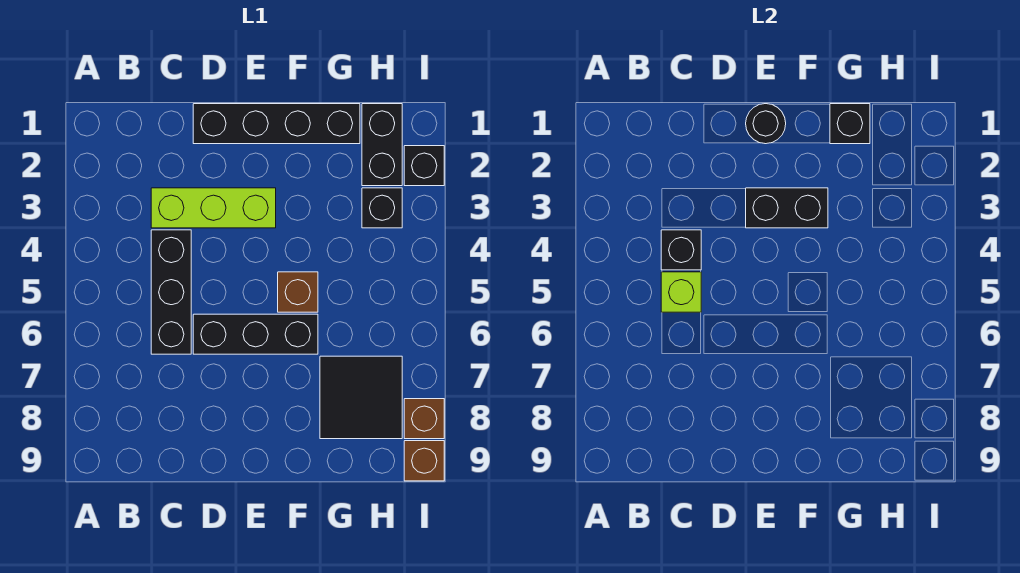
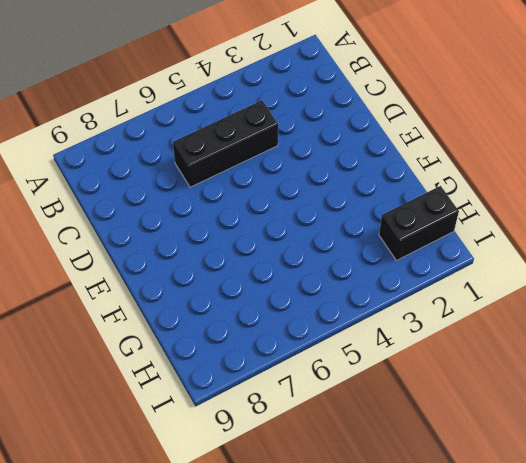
none -> lime 1x3 brick [151,188,276,228]
none -> black 1x4 brick [193,104,360,144]
none -> black 1x3 brick [193,314,318,354]

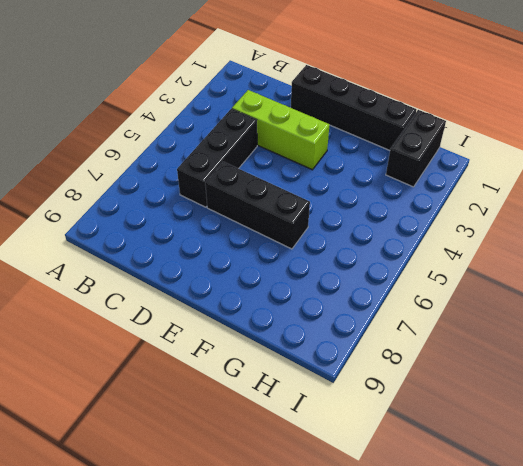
none -> brown 1x1 brick [278,272,318,312]
none -> black 2x2 tile [320,356,402,439]
none -> black 1x1 brick [362,188,402,228]

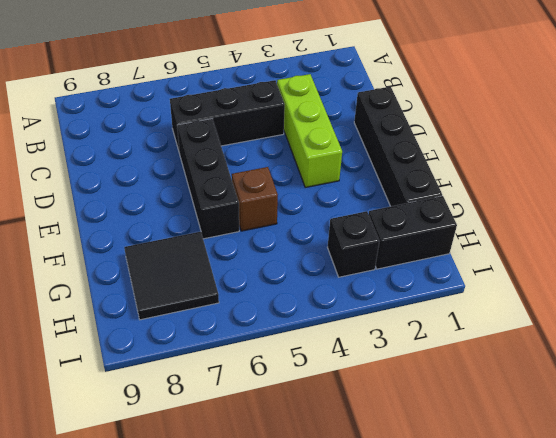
none -> black 1x1 brick [404,146,444,186]
none -> brown 1x1 brick [404,399,444,439]
none -> brown 1x1 brick [404,441,444,481]

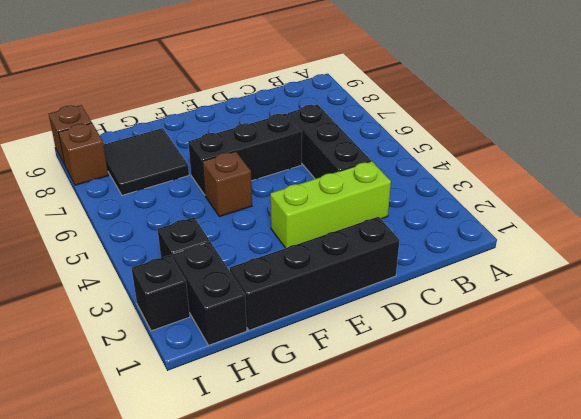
none -> black 1x1 brick [661,230,701,270]
none -> lime 1x1 brick [661,272,701,312]
none -> black 1x1 round brick [746,104,786,144]

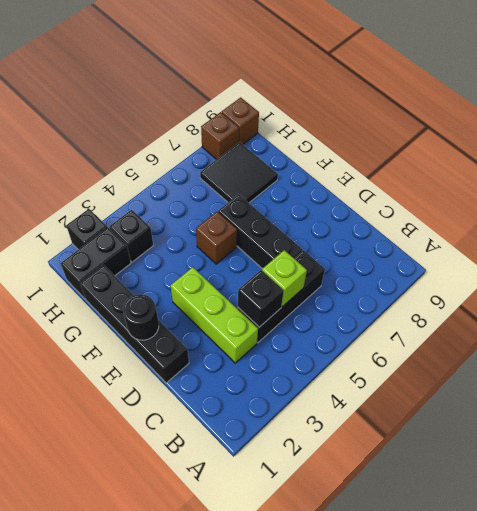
none -> black 1x2 brick [746,188,828,228]
none -> black 1x1 brick [830,104,870,144]

